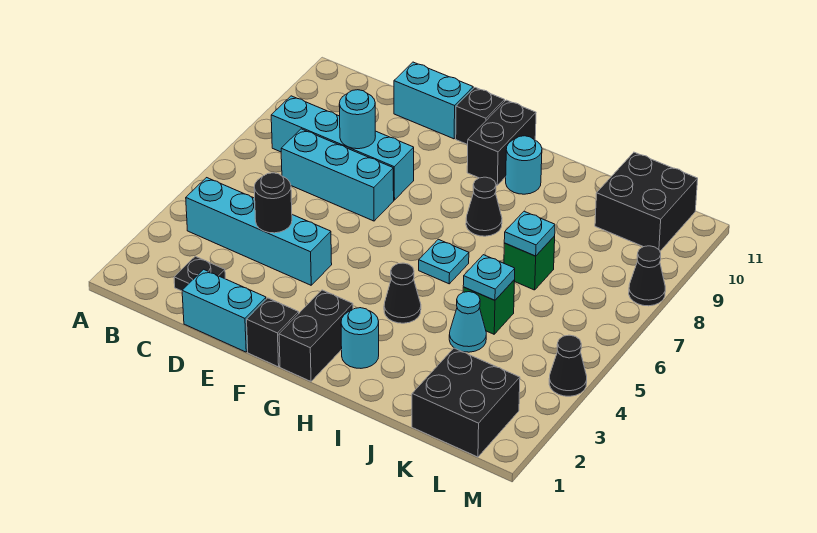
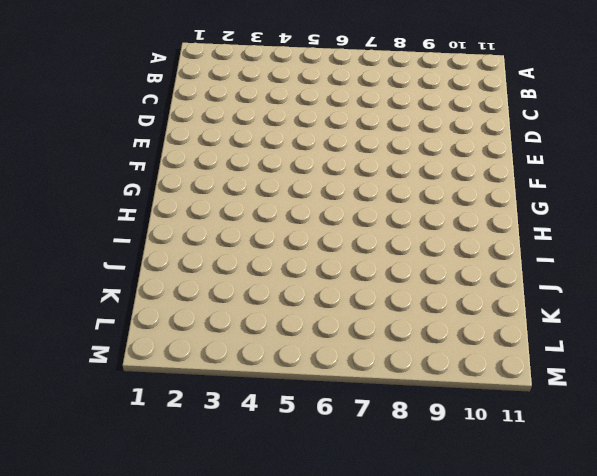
none -> cyan 1x4 brick [186,178,332,285]
none -> cyan 1x4 brick [271,96,414,200]
none -> black 1x1 plate [174,256,225,291]

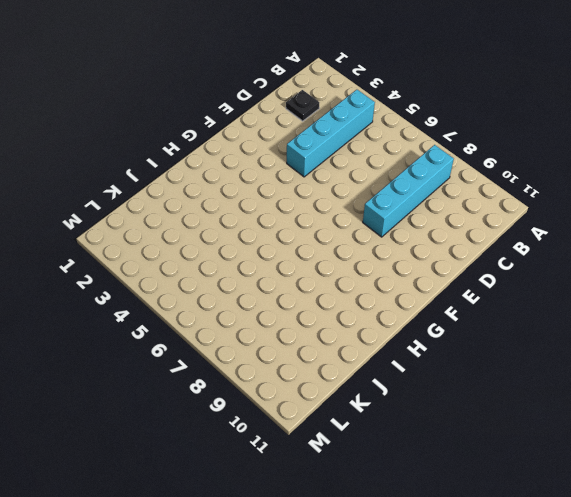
none -> cyan 1x3 brick [281,129,394,221]
none -> cyan 1x2 brick [182,269,266,352]
none -> cyan 1x2 brick [394,62,473,139]

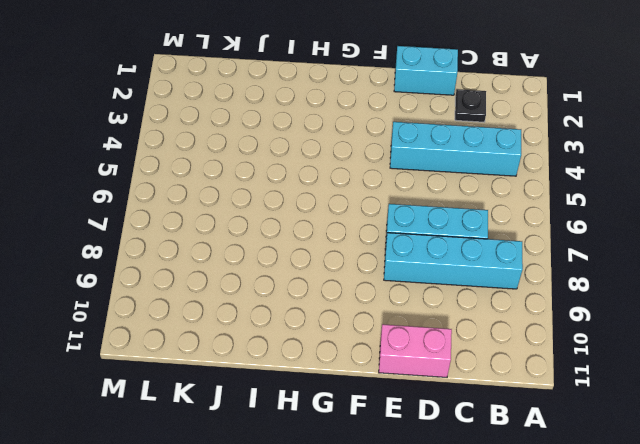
pink 1x2 brick [379,324,452,377] -> cyan 1x2 brick [394,62,473,139]
none -> black 1x1 brick [247,298,299,367]
none -> black 1x1 brick [456,88,505,145]
none -> black 1x2 brick [279,290,353,381]

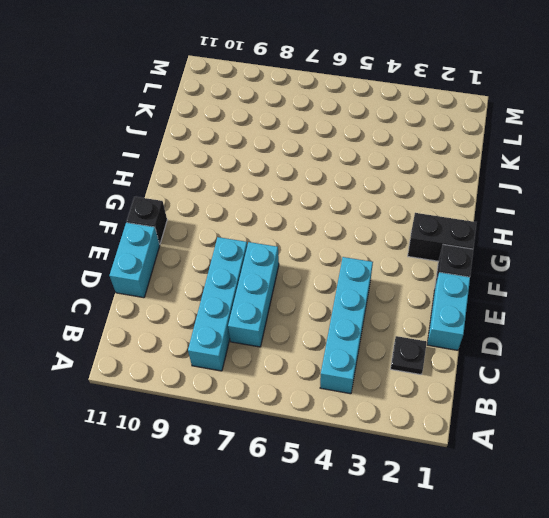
none -> black 1x2 brick [467,100,536,185]
none -> cyan 1x1 round brick [341,308,379,368]
none -> black 1x1 cone [384,263,421,323]

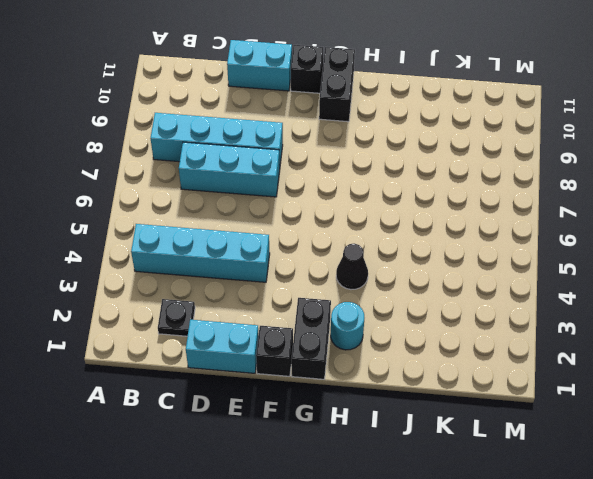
none -> cyan 1x1 plate [419,239,469,284]
none -> black 1x1 cone [466,177,502,236]
none -> cyan 1x1 round brick [506,136,542,194]

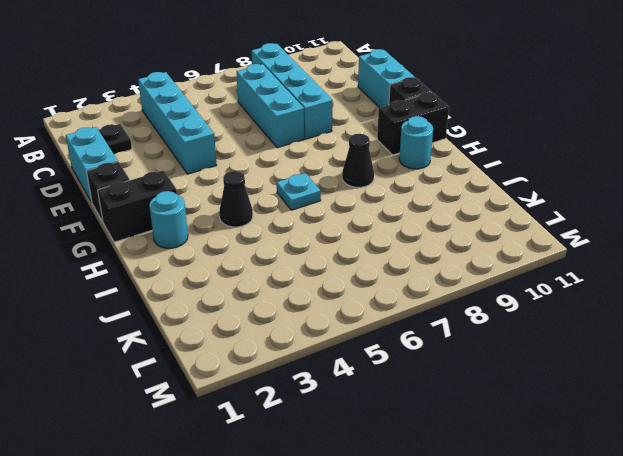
none -> cyan 1x1 cone [449,292,486,352]
none -> green 1x1 brick [463,280,515,334]
none -> green 1x1 brick [504,236,555,290]

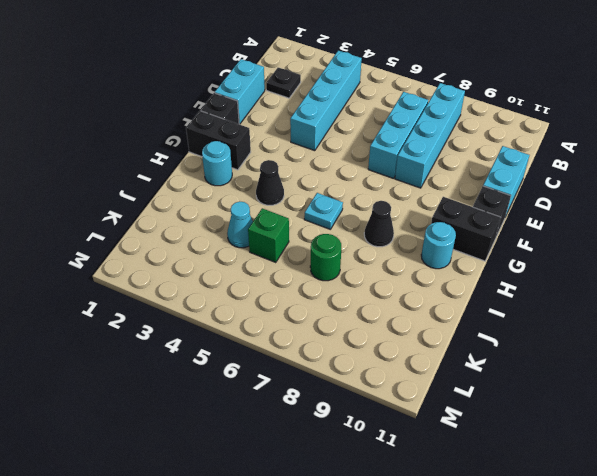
green 1x1 round brick [310,234,341,281] -> green 1x1 brick [504,236,555,290]
none -> black 2x2 brick [412,348,520,457]
none -> black 2x2 brick [595,152,698,251]
none -> black 1x1 cone [549,335,587,396]

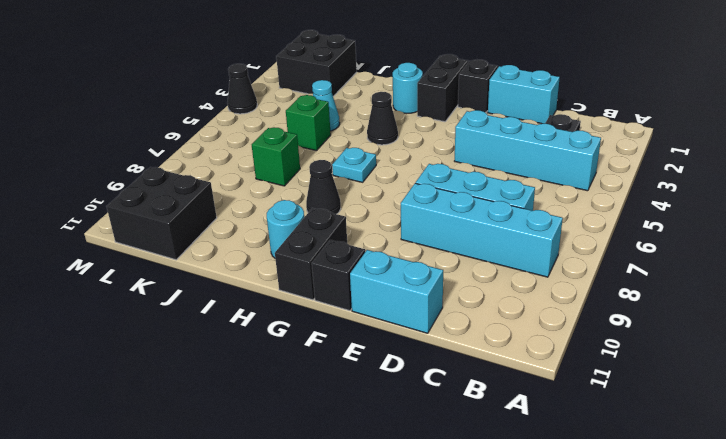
none -> black 1x1 cone [629,246,665,306]
none -> black 1x1 round brick [254,173,292,233]
none -> cyan 1x1 round brick [339,90,375,149]

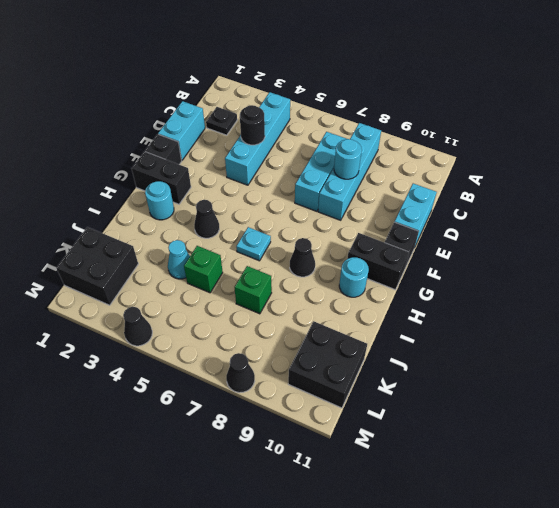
none -> cyan 1x1 plate [463,255,515,300]
none -> cyan 1x1 plate [504,211,555,256]

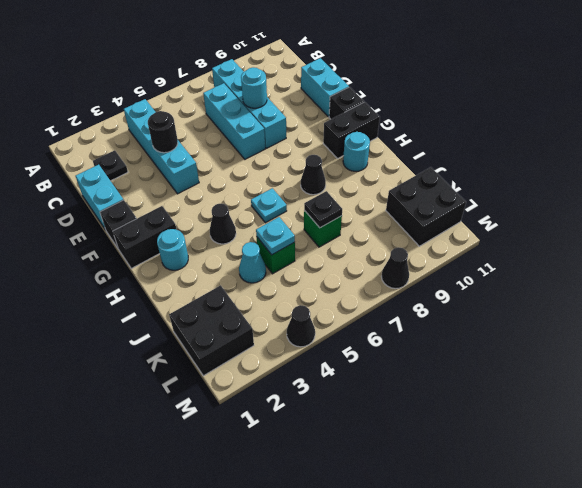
black 1x1 plate [304,191,342,228] -> cyan 1x1 plate [504,211,555,256]

